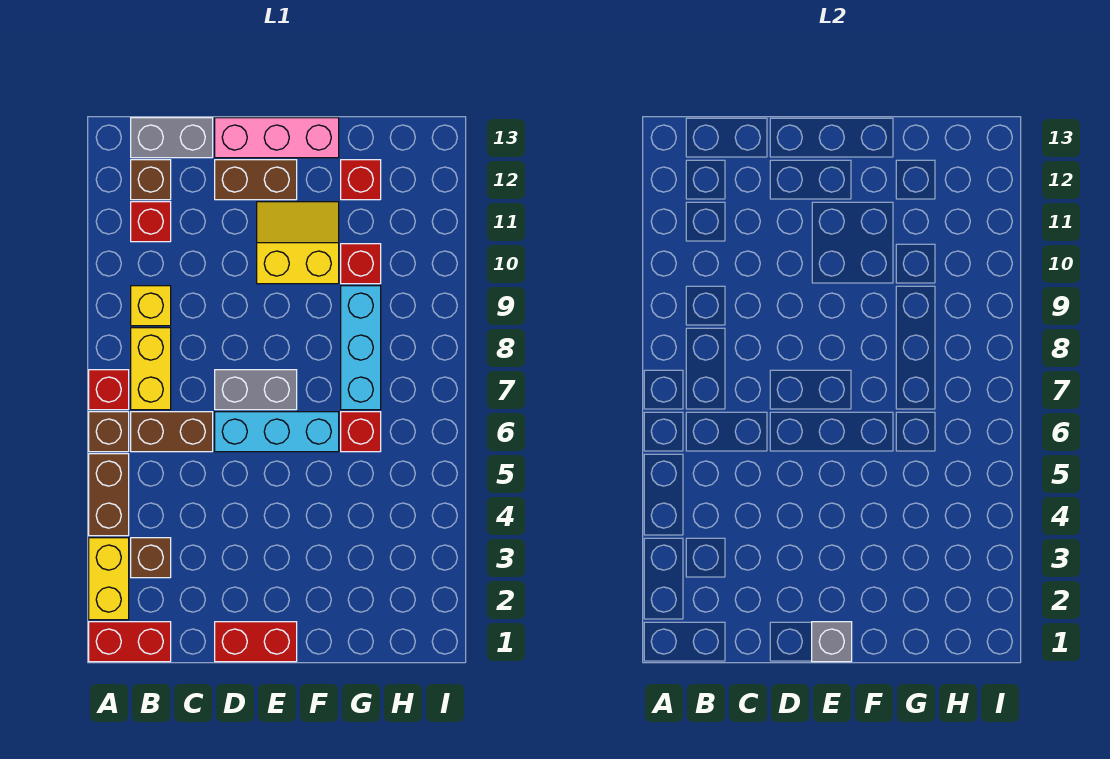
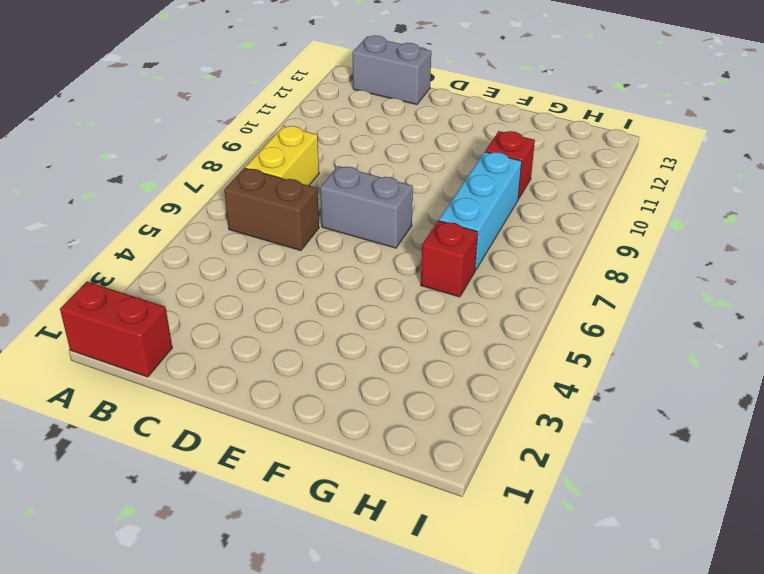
none -> yellow 1x2 brick [89,538,129,620]
none -> brown 1x2 brick [89,454,129,536]
none -> brown 1x1 brick [89,412,129,452]

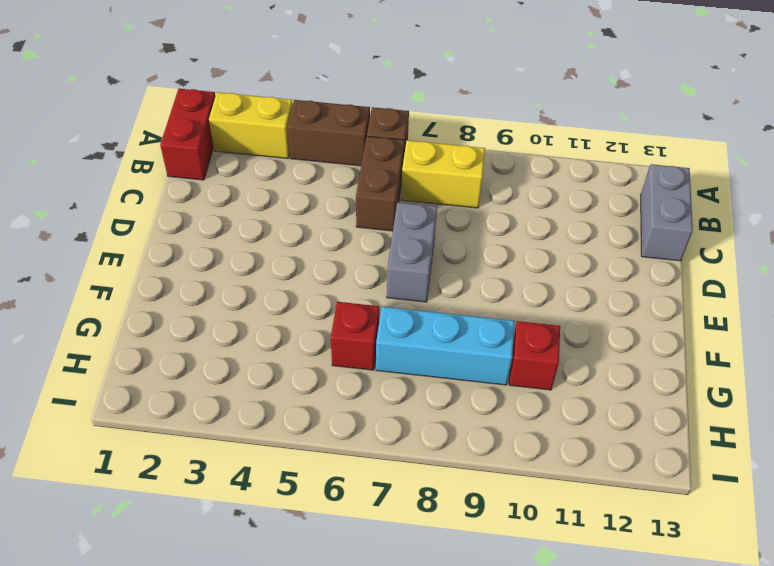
none -> red 1x1 brick [89,370,129,410]
none -> brown 1x1 brick [131,538,171,578]
none -> yellow 1x1 brick [131,286,171,326]

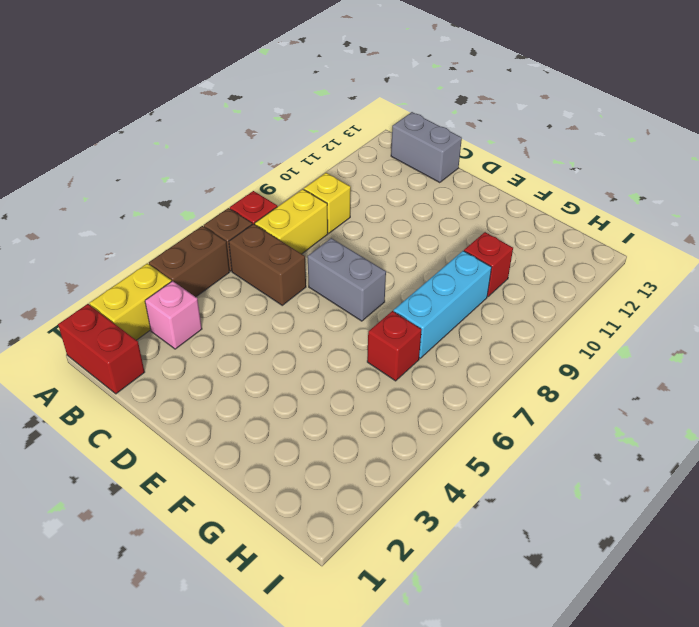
pink 1x1 brick [145,281,202,349] -> brown 1x1 brick [131,538,171,578]
none -> red 1x1 brick [131,202,171,242]
none -> brown 1x1 brick [131,160,171,200]
none -> red 1x2 brick [215,622,297,662]

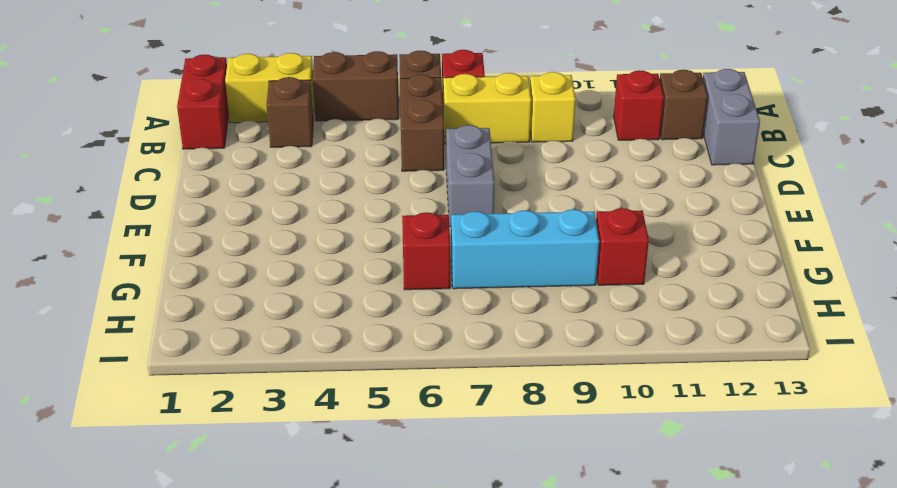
none -> red 1x2 brick [215,622,297,662]
none -> cyan 1x3 brick [215,412,339,452]
none -> brown 1x2 brick [215,160,297,200]

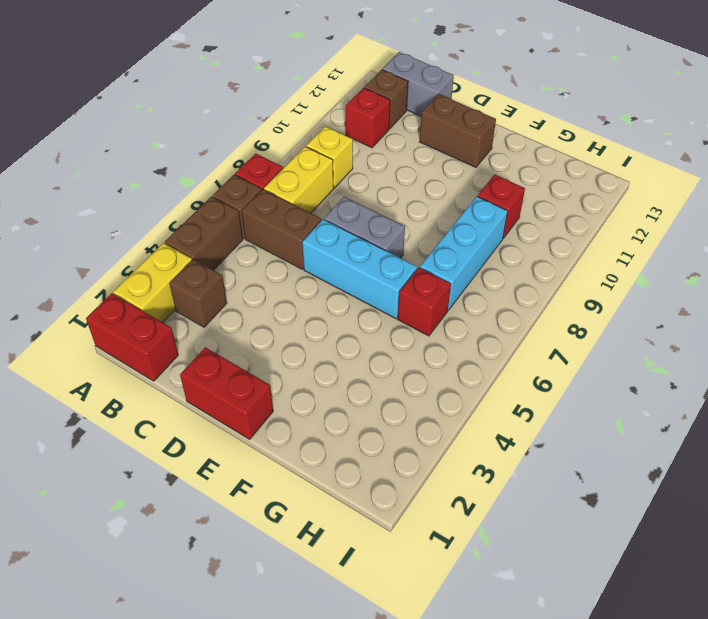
none -> pink 1x3 brick [215,118,339,158]
none -> yellow 2x2 slope [257,202,339,284]
none -> red 1x1 brick [341,160,381,200]

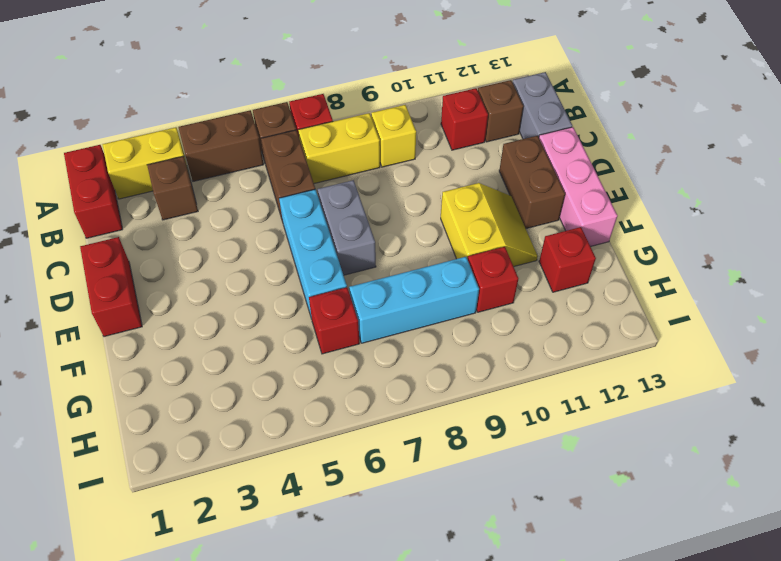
none -> grey 1x1 brick [812,622,852,662]

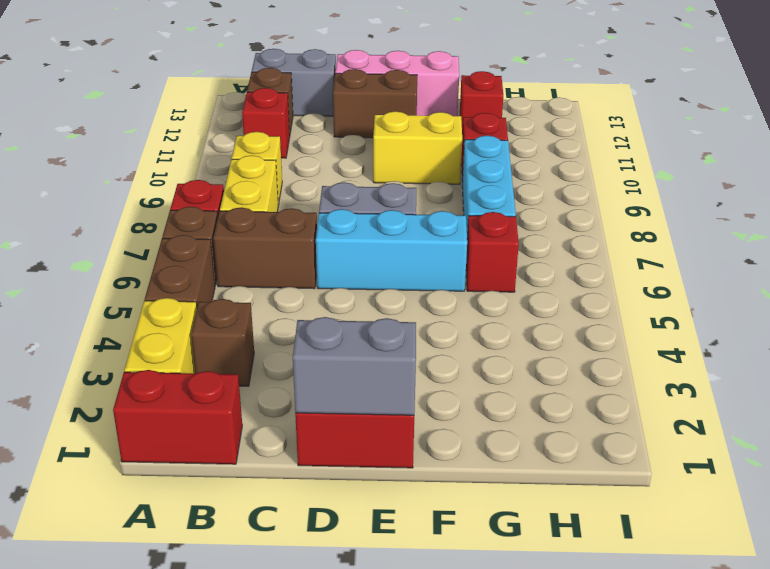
grey 1x2 brick [293,317,416,415] -> grey 1x1 brick [812,622,852,662]

